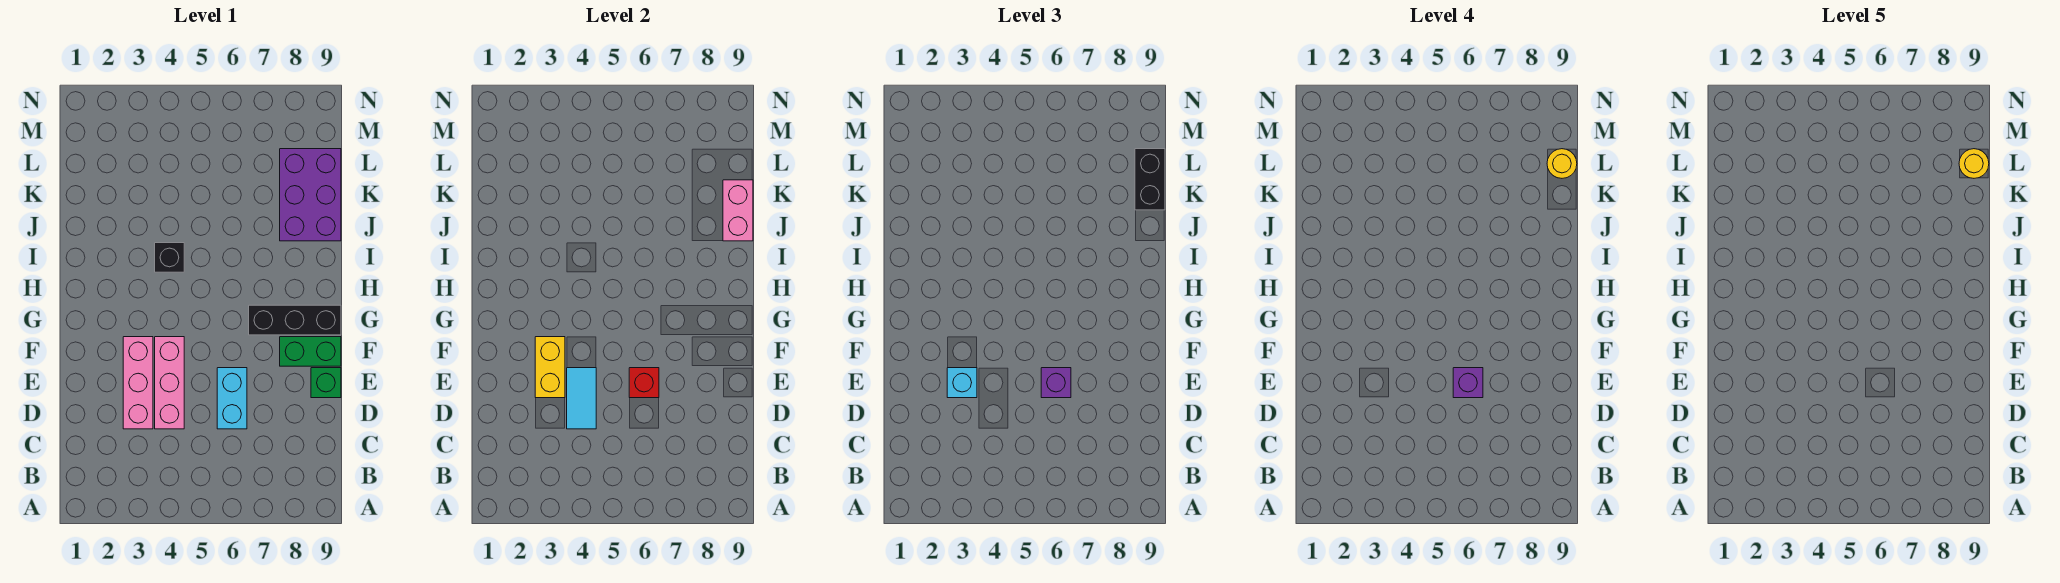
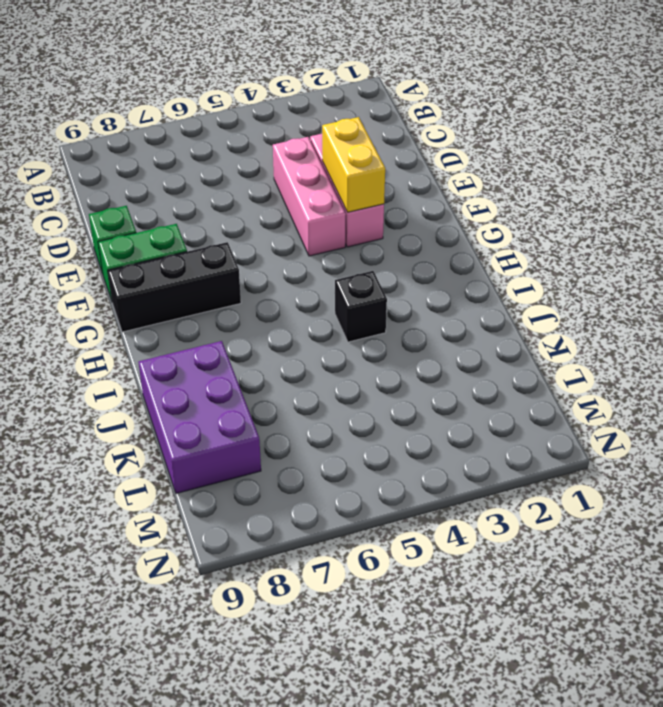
none -> cyan 1x2 brick [217,368,247,429]
none -> cyan 1x2 tile [567,368,596,429]
none -> red 1x1 brick [629,368,659,398]

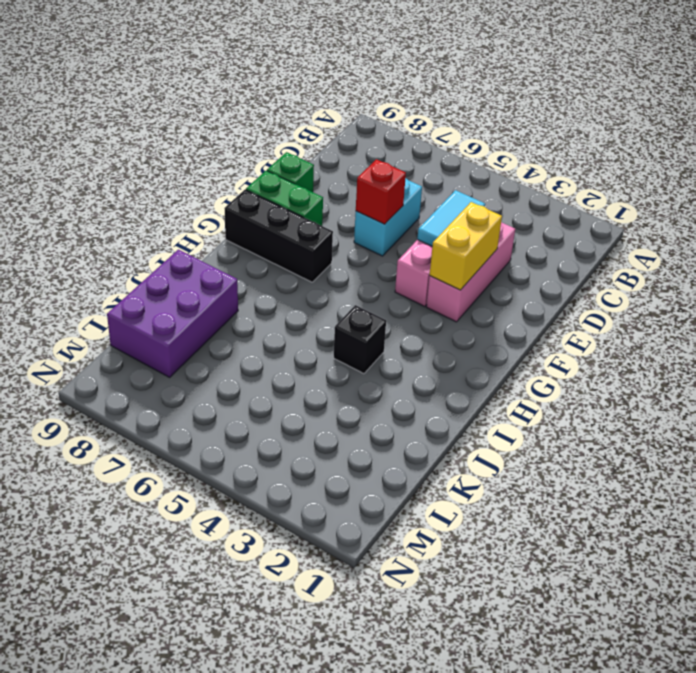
none -> pink 1x2 brick [723,180,753,241]
none -> cyan 1x1 brick [947,368,977,398]
none -> purple 1x1 brick [1041,368,1071,398]

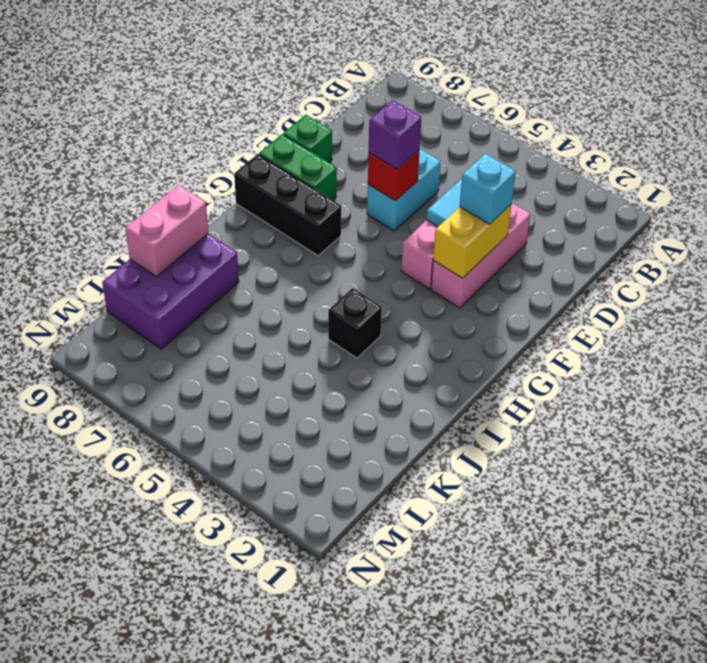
none -> black 1x2 brick [1135,149,1165,210]
none -> purple 1x1 brick [1453,368,1483,398]
none -> yellow 1x1 round brick [1547,149,1577,178]

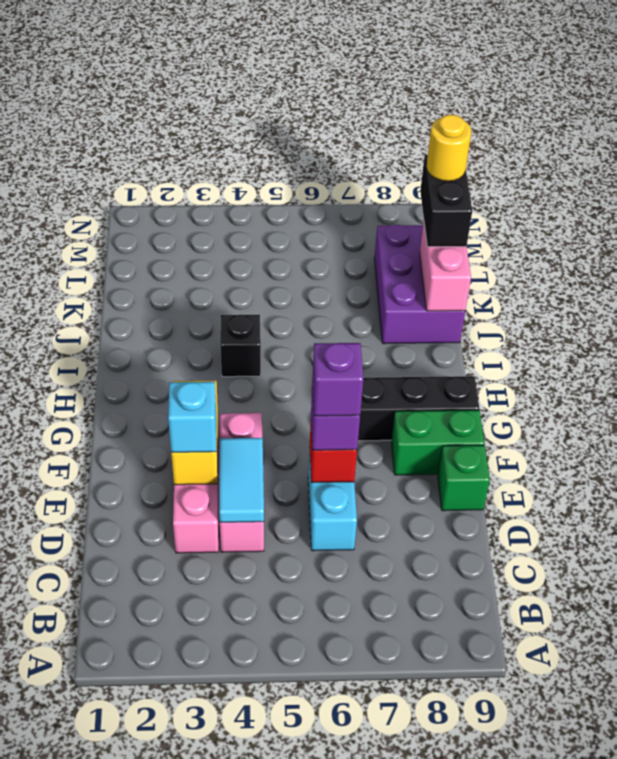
none -> yellow 1x1 round brick [1959,149,1989,178]

